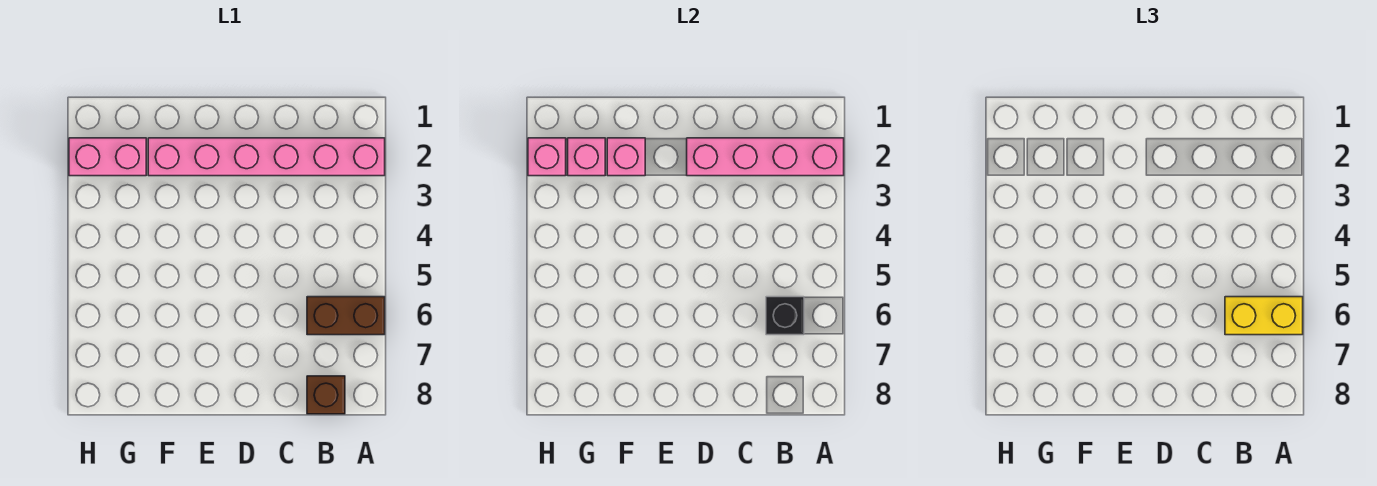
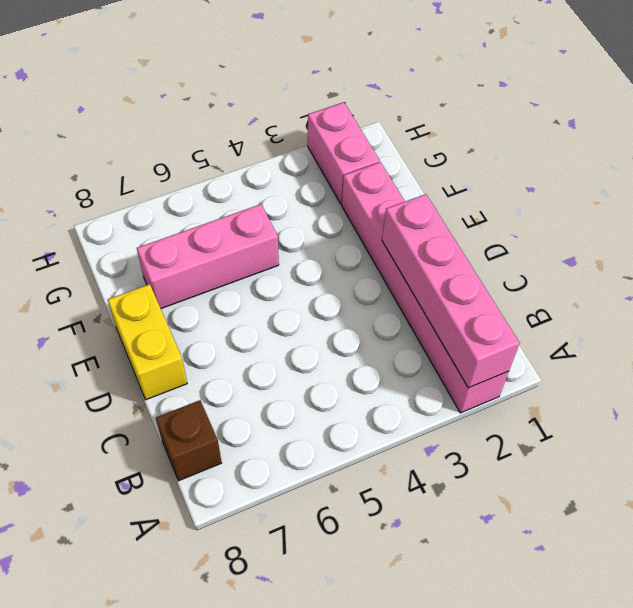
yellow 1x2 brick [108,284,187,400] -> yellow 1x2 brick moved to [1225,297,1303,335]
pink 1x3 brick [137,204,279,308] -> none
none -> brown 1x2 brick [307,297,385,335]
none -> black 1x1 brick [766,297,804,335]

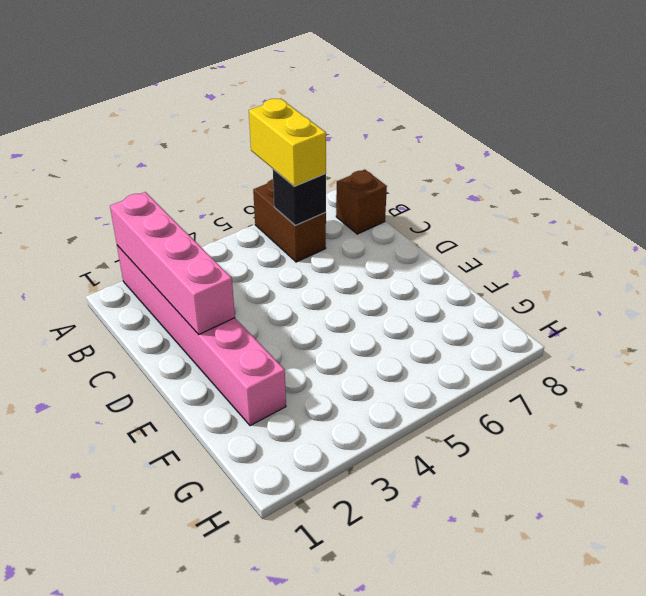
none -> pink 1x2 brick [69,138,146,176]
none -> pink 1x1 brick [607,138,645,176]

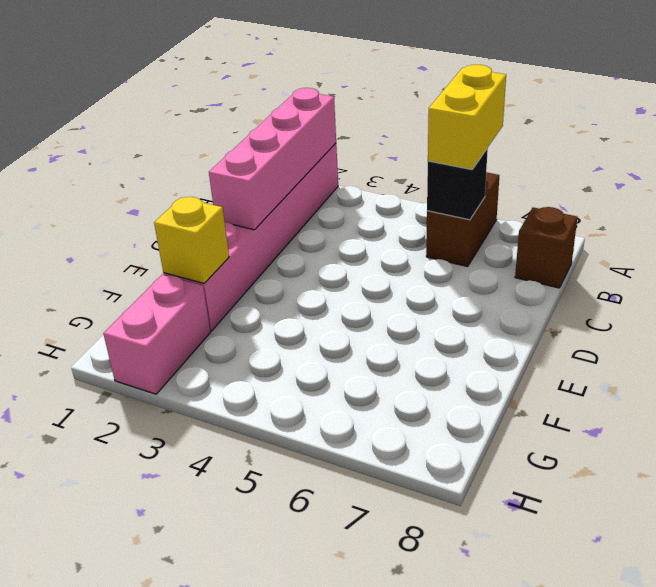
yellow 1x1 brick [154,197,229,283] -> pink 1x1 brick [607,138,645,176]
none -> pink 1x1 brick [568,138,605,176]
none -> pink 1x1 brick [528,138,566,176]

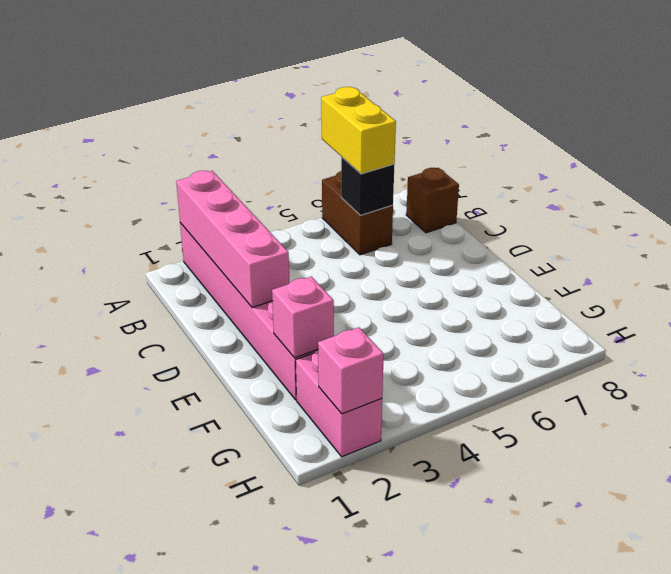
none -> pink 1x1 brick [568,138,605,176]

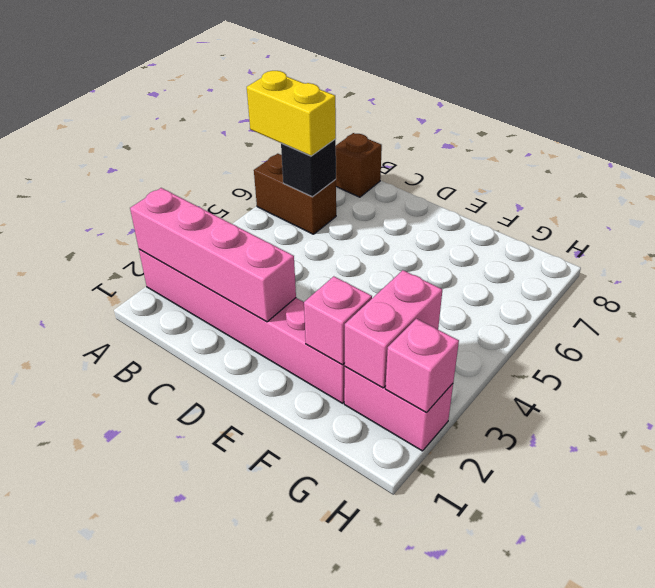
pink 1x2 brick [345,270,442,388] -> pink 1x1 brick [568,138,605,176]

